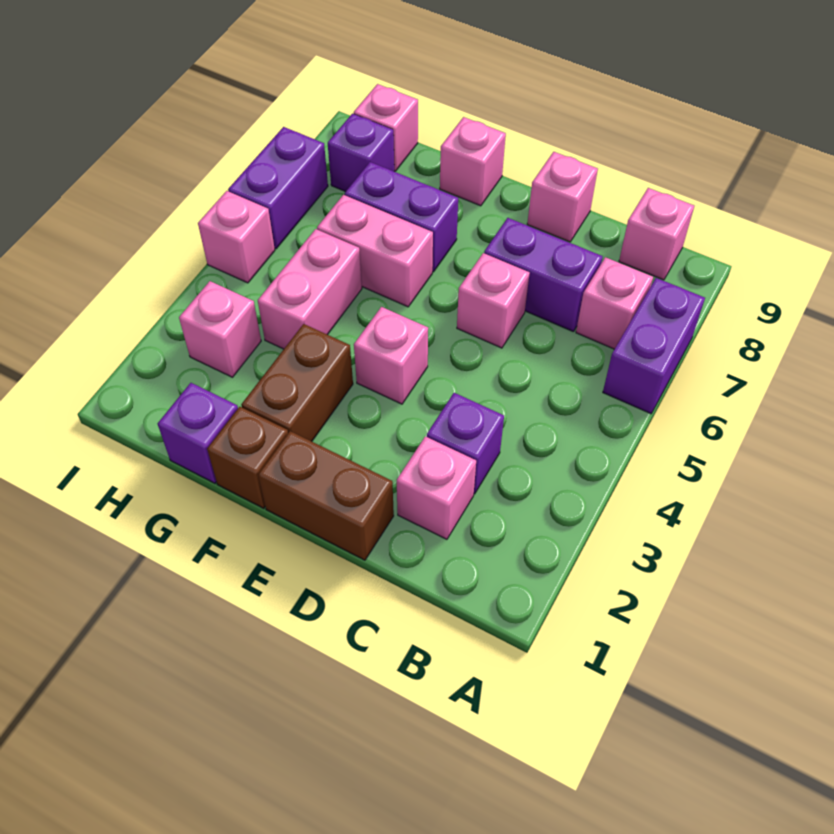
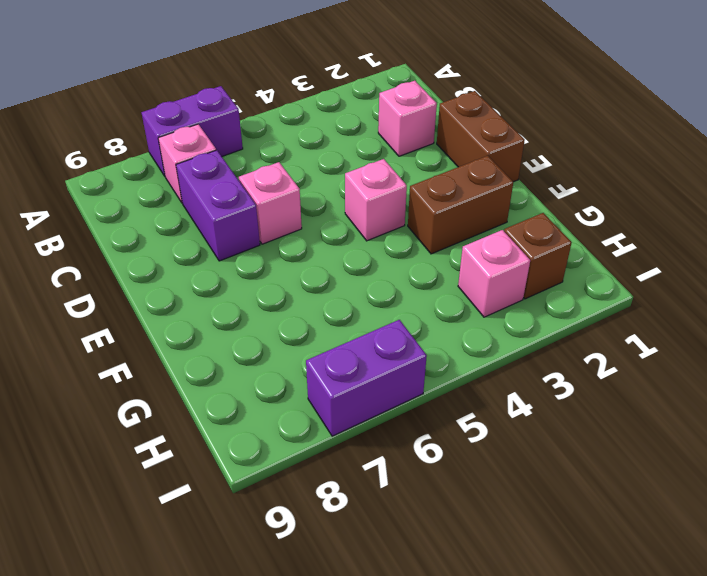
brown 1x1 brick [504,213,572,299] -> brown 1x1 brick moved to [207,407,288,508]
none -> pink 1x1 brick [619,188,694,280]
none -> purple 1x1 brick [427,393,504,494]
none -> pink 1x1 brick [527,152,598,242]

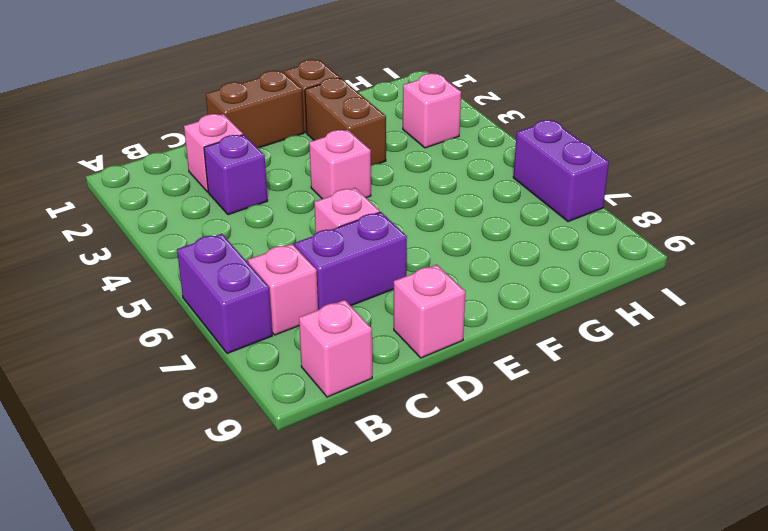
none -> pink 1x2 brick [317,195,433,307]
none -> purple 1x2 brick [345,162,458,272]
none -> pink 1x1 brick [440,117,506,206]

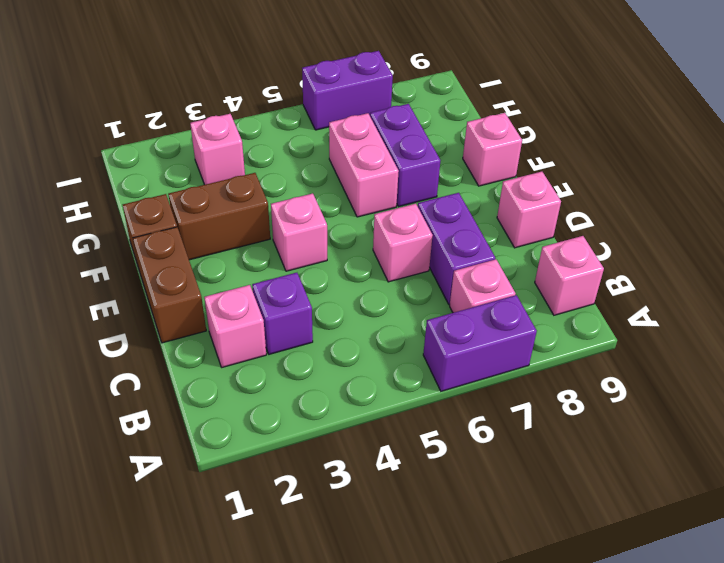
none -> purple 1x1 brick [157,383,238,483]
none -> pink 1x2 brick [258,229,362,349]
none -> purple 1x1 brick [328,114,394,192]

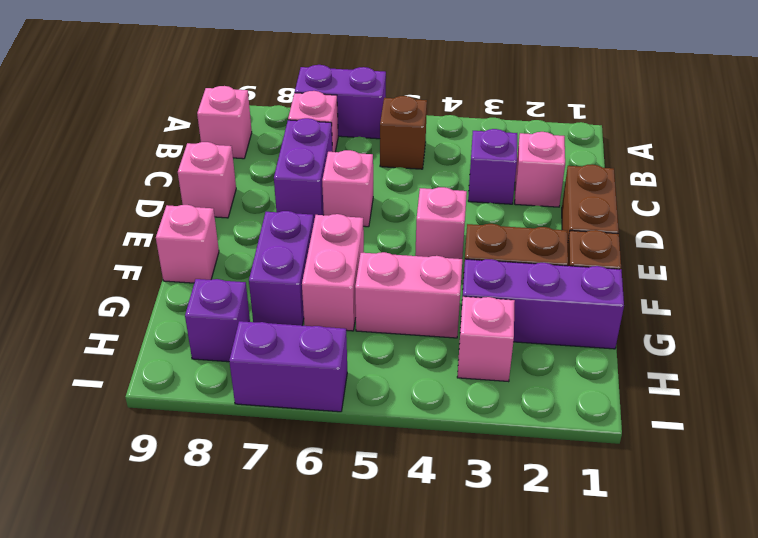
brown 1x1 brick [380,96,427,169] -> none
purple 1x3 brick [461,259,624,349] -> purple 1x1 brick [157,383,238,483]
none -> pink 1x1 brick [354,84,418,171]
none -> pink 1x1 brick [198,191,275,283]

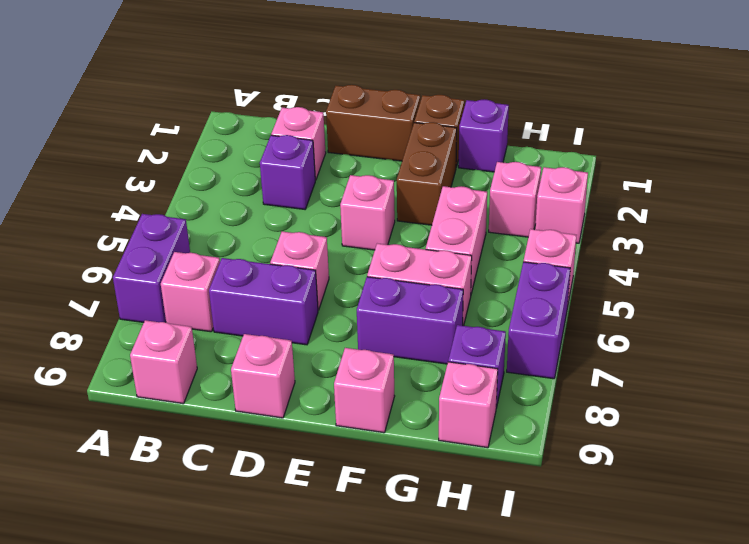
pink 1x1 brick [535,167,588,243] -> none

